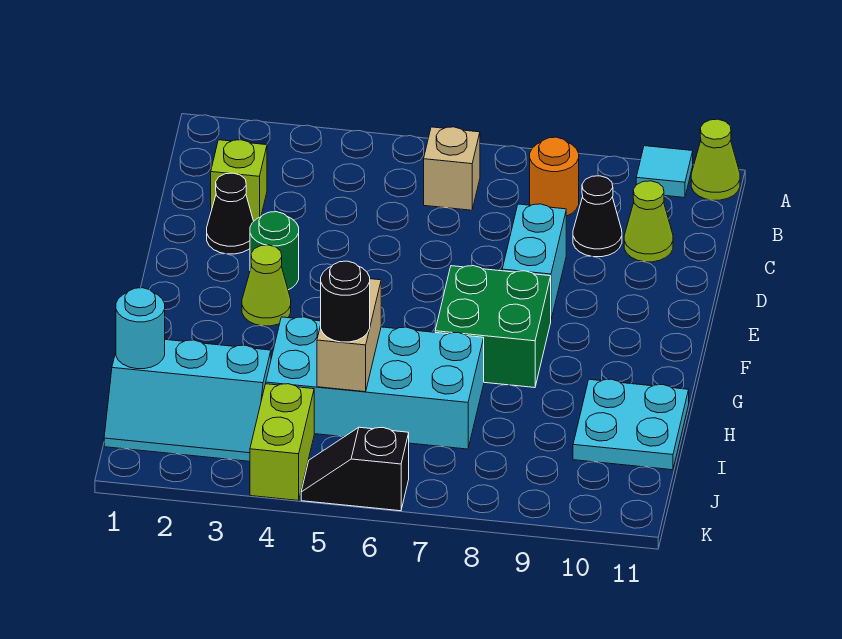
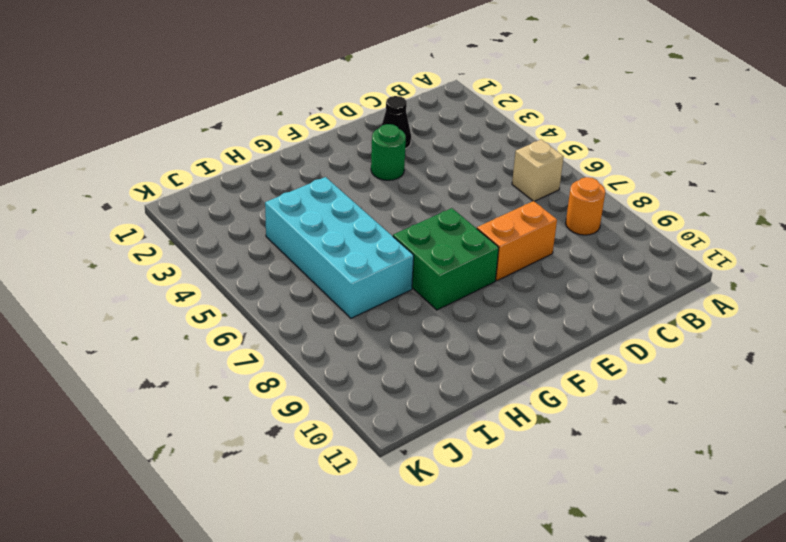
orange 1x2 brick [477,201,557,281] -> cyan 1x2 brick [502,204,566,319]
none -> cyan 1x1 tile [636,146,693,198]
none -> lime 1x1 cone [691,119,740,200]
none -> lime 1x1 brick [211,140,267,221]

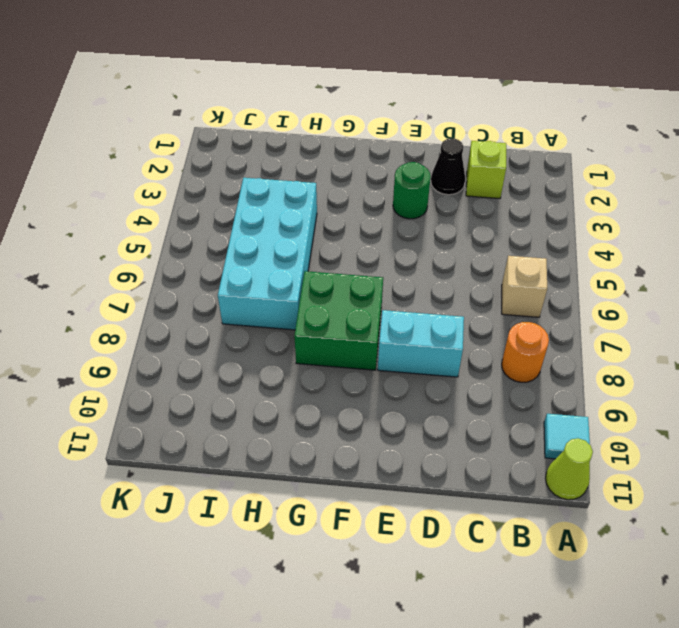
none -> black 1x1 cone [573,176,622,257]
none -> lime 1x1 cone [624,181,673,262]
none -> lime 1x1 cone [242,245,291,326]

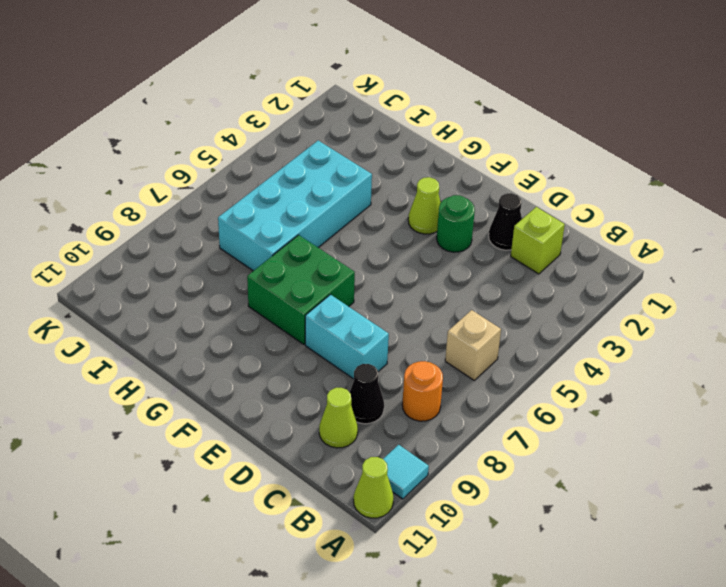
none -> cyan 2x2 plate [573,379,689,470]
none -> cyan 2x3 slope [104,340,271,461]
none -> lime 1x2 brick [250,384,314,500]

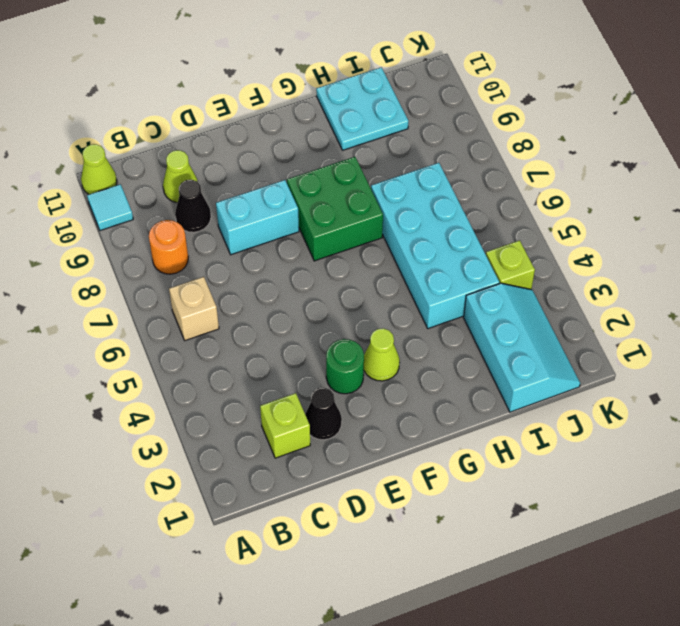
lime 1x1 brick [486,240,535,289] -> lime 1x2 brick [250,384,314,500]
none -> black 1x2 slope [301,427,409,511]
none -> tan 1x2 brick [317,279,381,392]
none -> cyan 1x1 round brick [116,288,165,369]

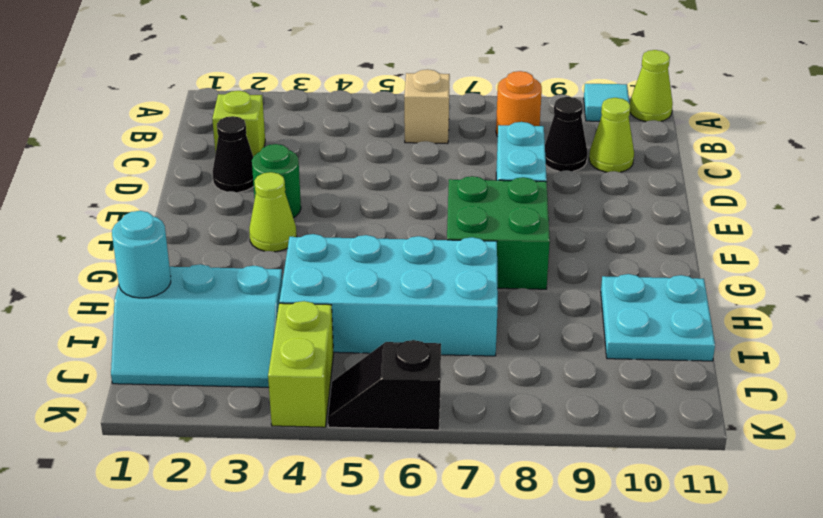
none -> tan 1x2 brick [317,279,381,392]
none -> black 1x1 round brick [321,261,370,342]

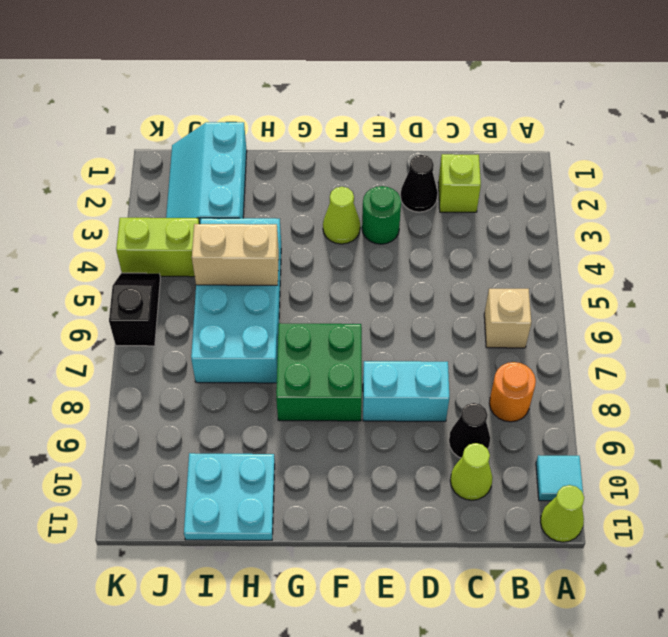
none -> cyan 1x1 round brick [116,288,165,369]
none -> black 1x1 round brick [321,261,370,342]

